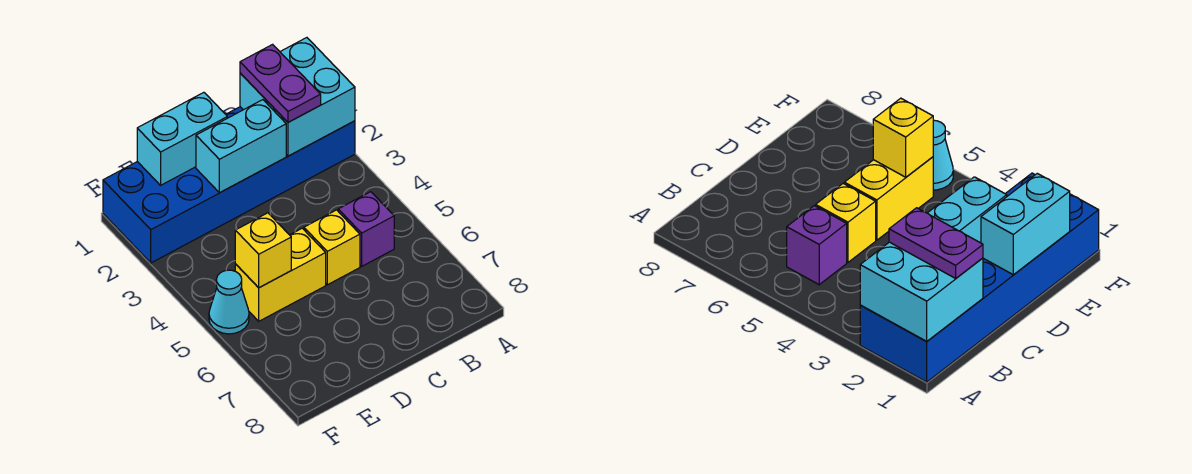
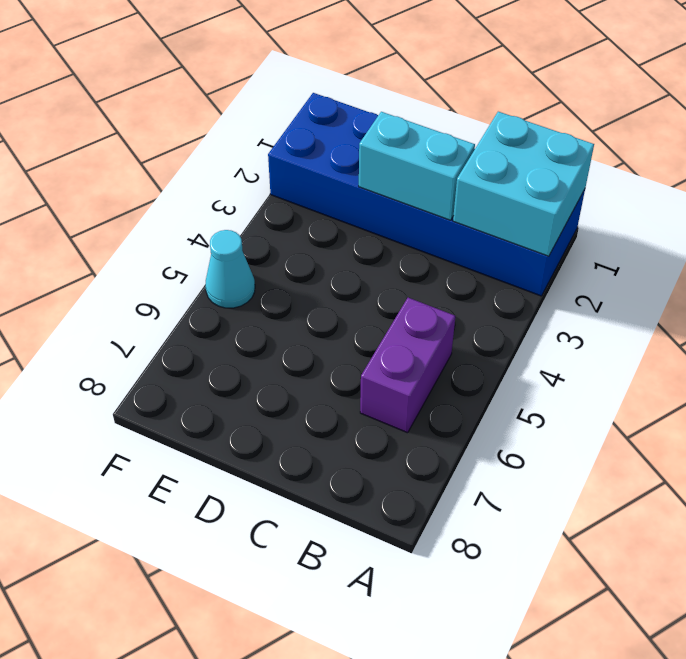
purple 1x2 brick [360,298,455,433] -> purple 1x1 brick [338,192,394,266]
none -> yellow 1x1 brick [304,210,360,285]
none -> yellow 1x2 brick [235,228,326,321]

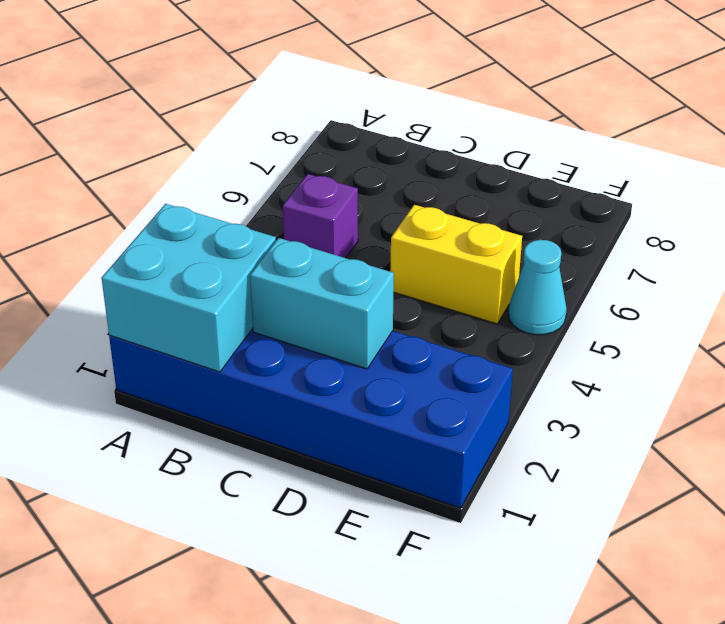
none -> yellow 1x1 brick [304,210,360,285]
none -> cyan 1x2 brick [137,92,227,185]

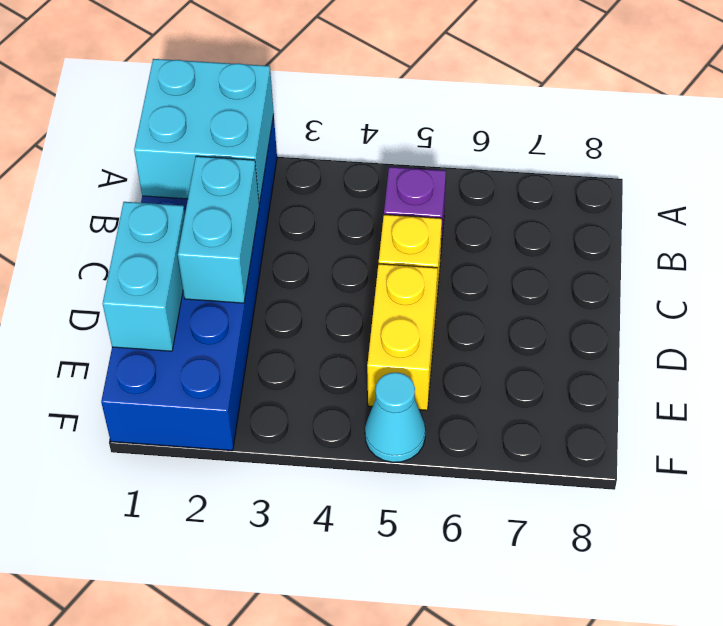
none -> yellow 1x1 brick [235,213,291,288]
none -> purple 1x2 plate [240,44,321,122]

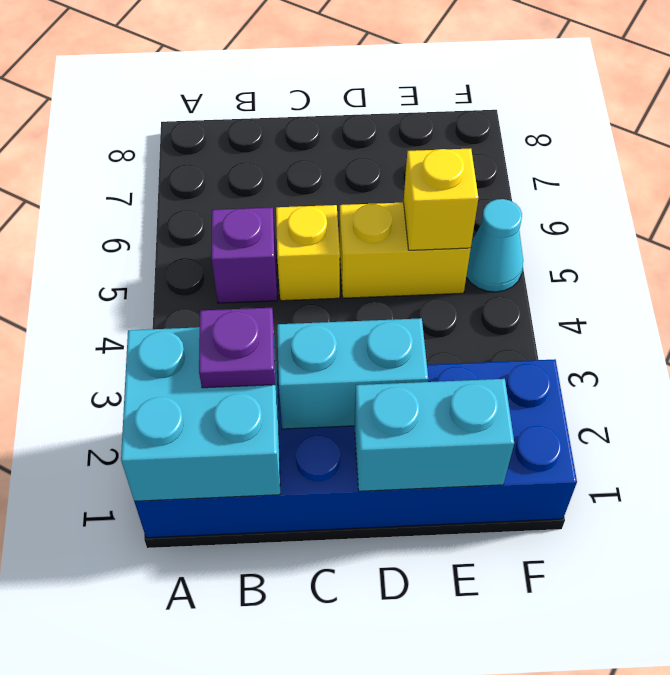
purple 1x1 plate [199,308,275,388] -> purple 1x2 plate [240,44,321,122]

